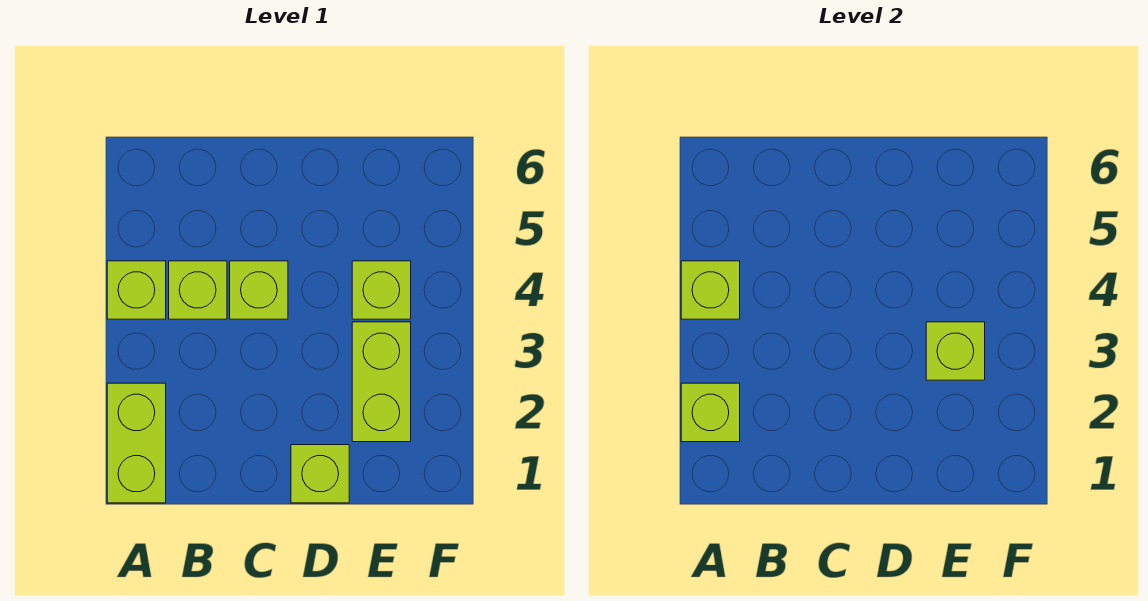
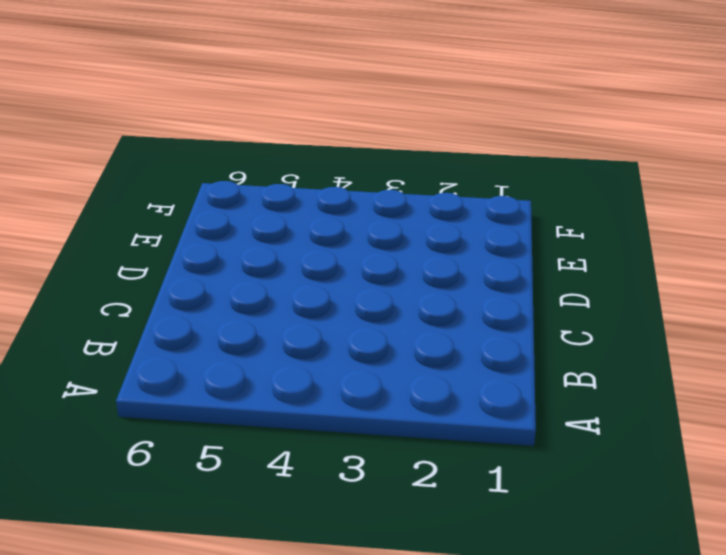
none -> lime 1x2 brick [107,383,166,503]
none -> lime 1x1 brick [107,261,166,319]

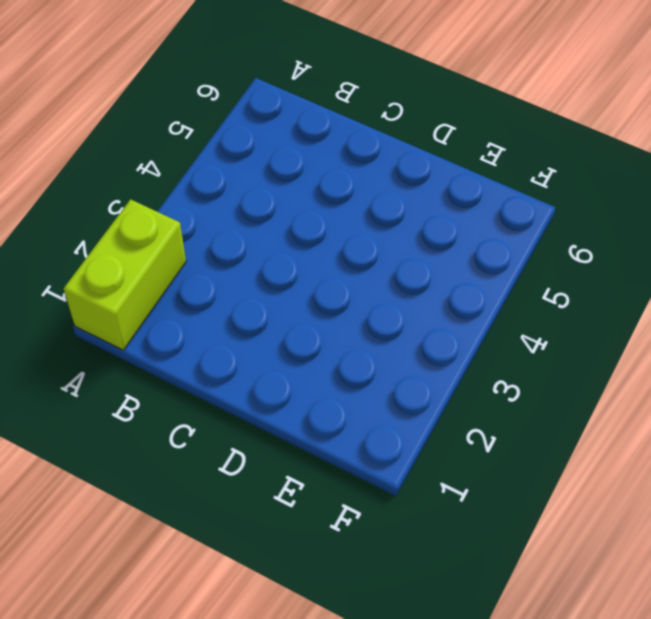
none -> lime 1x1 brick [107,261,166,319]
none -> lime 1x1 brick [169,261,227,319]

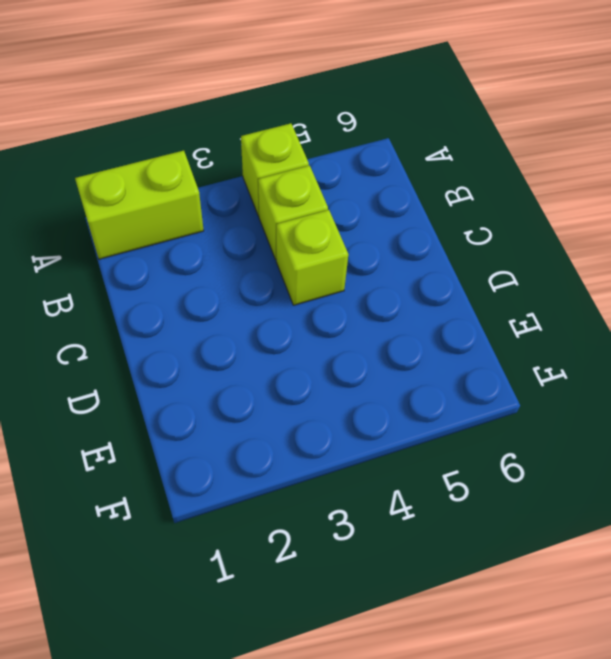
none -> lime 1x1 brick [291,445,349,503]
none -> lime 1x2 brick [352,322,411,442]

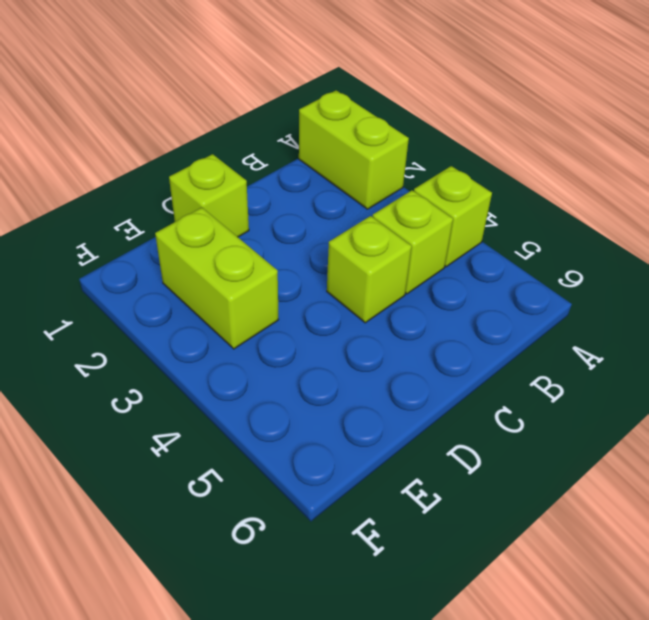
none -> lime 1x1 brick [352,261,411,319]
none -> lime 1x1 brick [681,383,740,442]

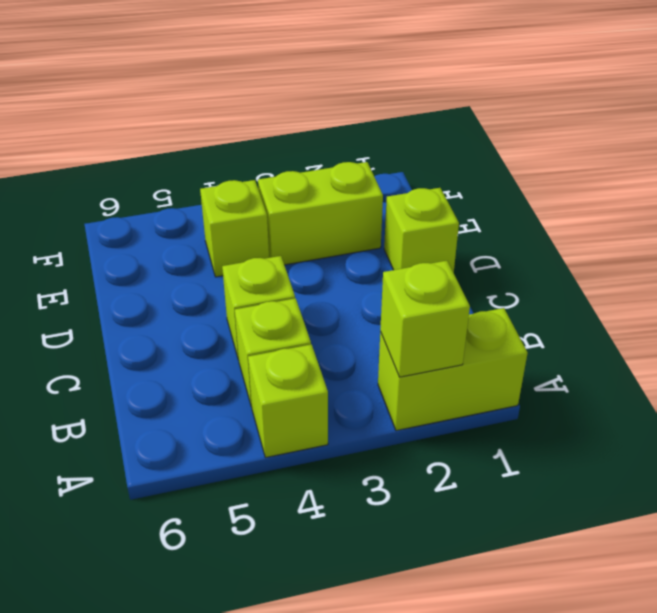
none -> lime 1x1 brick [681,261,740,319]
none -> lime 1x1 brick [926,322,985,380]

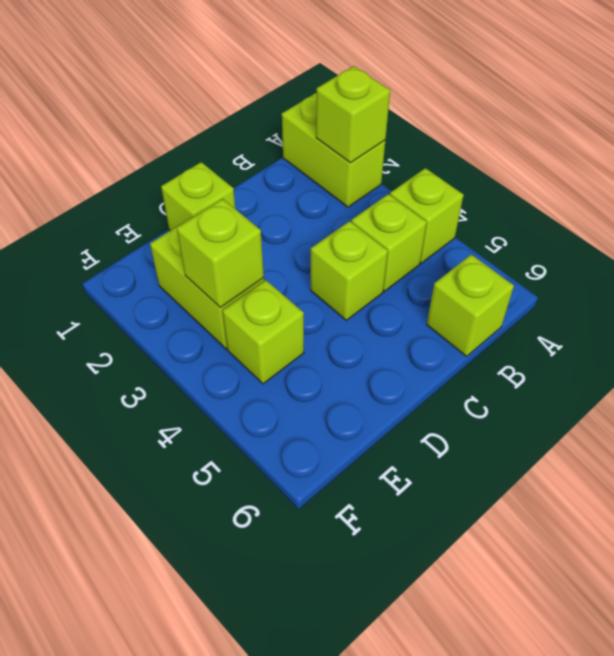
lime 1x1 brick [427,254,514,356] -> lime 1x1 brick moved to [681,261,740,319]

